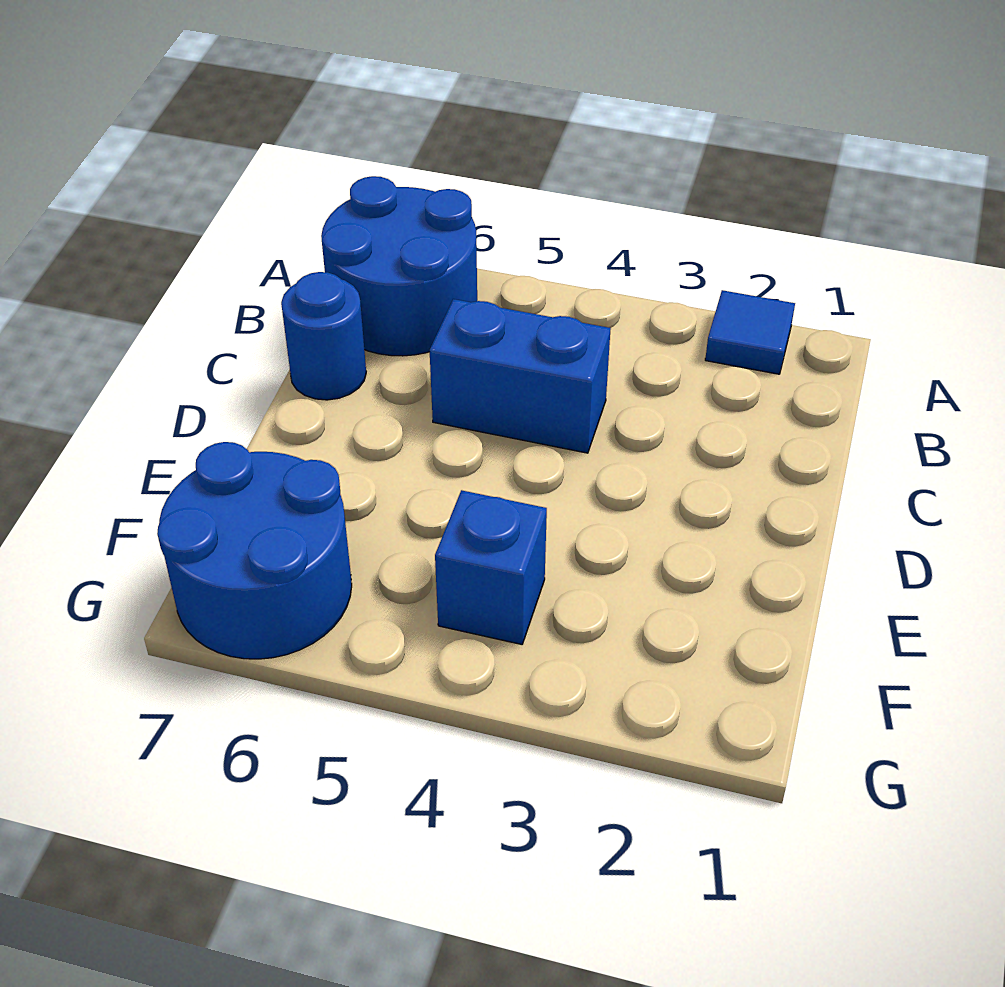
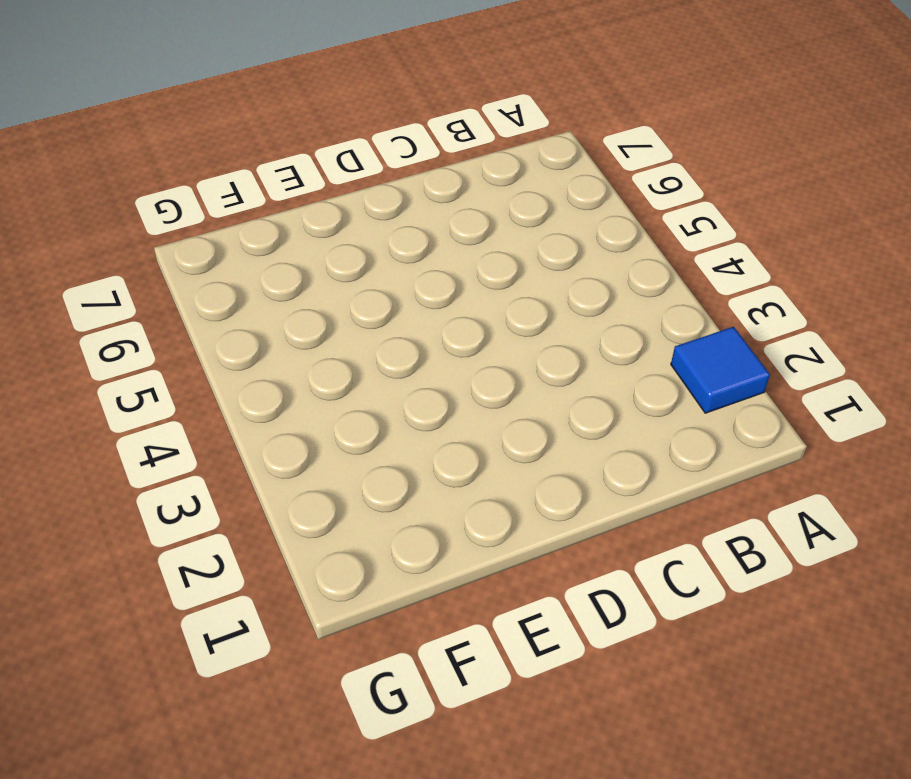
none -> blue 2x2 round brick [321,176,477,356]
none -> blue 1x2 brick [430,299,611,453]

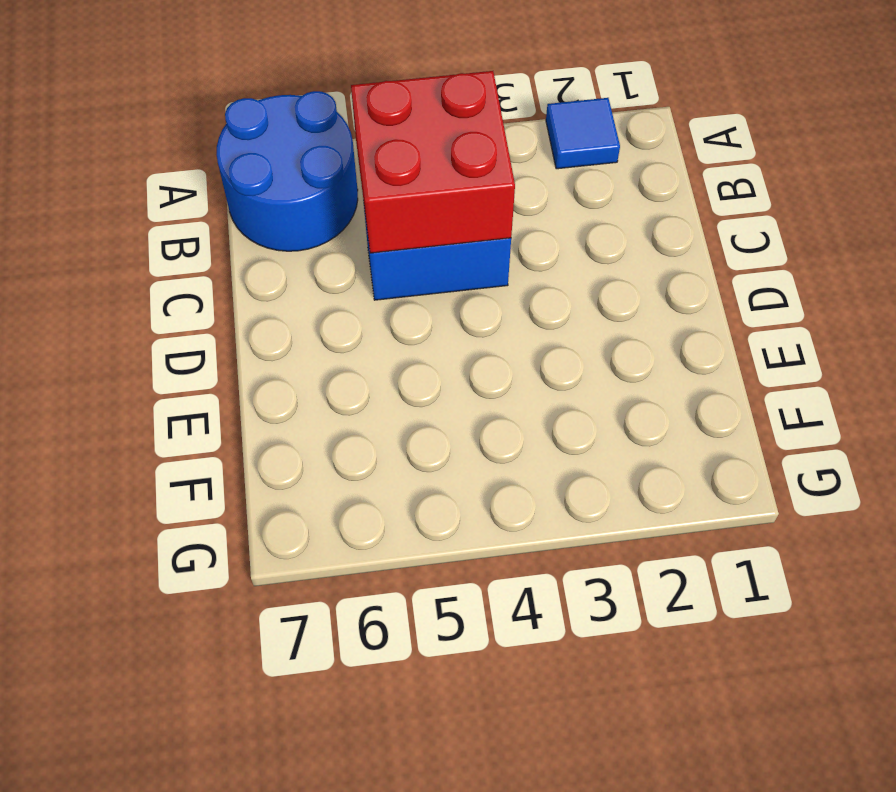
red 2x2 brick [351,71,515,253] -> none
none -> blue 1x1 round brick [281,272,366,400]
none -> blue 1x1 brick [435,490,547,644]

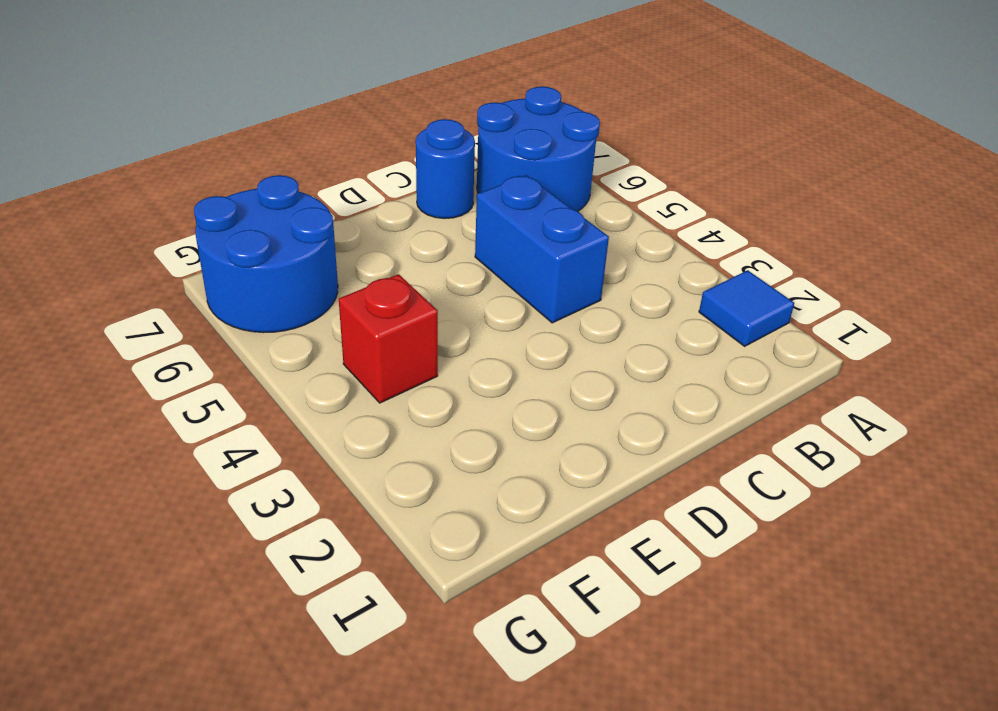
red 1x1 brick [339,274,438,403] -> blue 1x1 brick [435,490,547,644]

